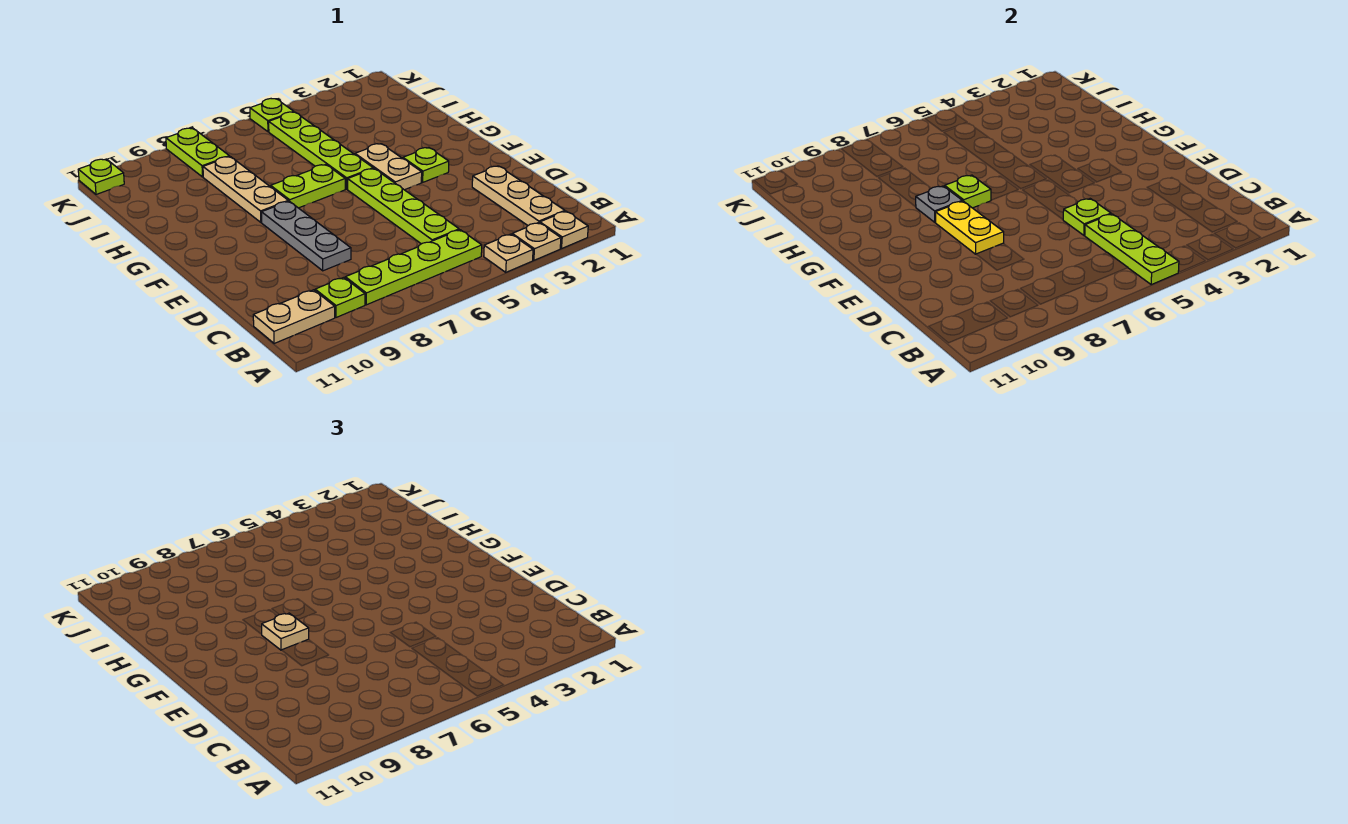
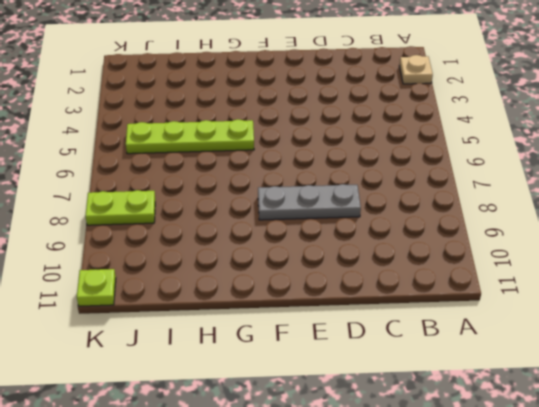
none -> tan 1x1 plate [512,223,561,260]
none -> tan 1x1 plate [484,234,533,272]
none -> tan 1x3 plate [472,166,565,225]

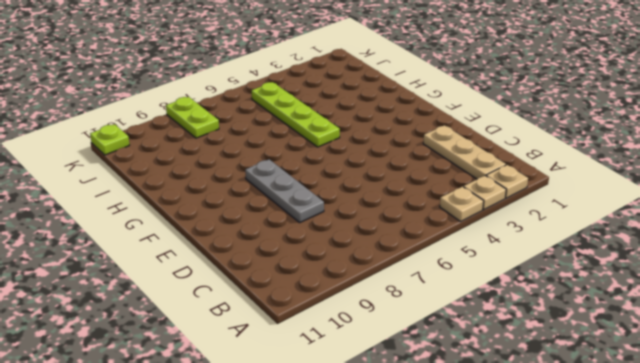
none -> lime 1x4 plate [345,230,482,305]
none -> lime 1x1 plate [315,278,365,317]
none -> tan 1x2 plate [253,290,335,344]

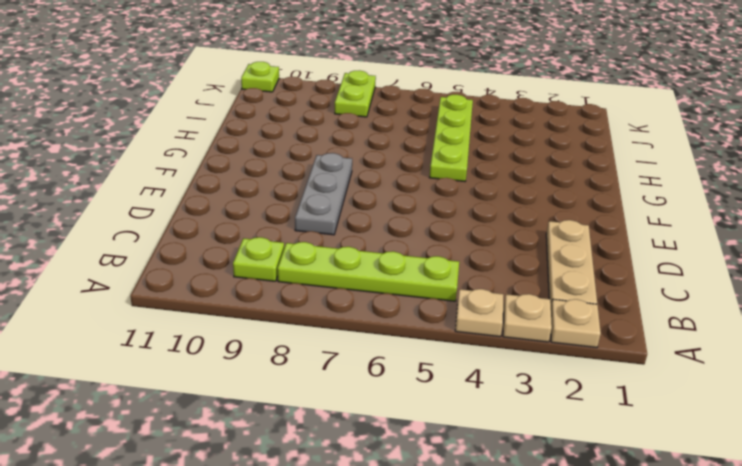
none -> tan 1x2 plate [253,290,335,344]
none -> lime 1x4 plate [348,169,459,244]
none -> lime 1x1 plate [403,148,449,182]

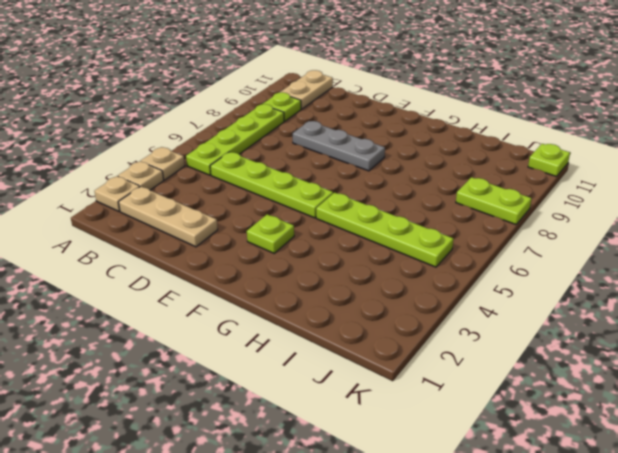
none -> tan 1x2 plate [355,144,422,190]
none -> lime 1x2 plate [271,165,345,208]
none -> tan 1x3 plate [203,157,288,222]

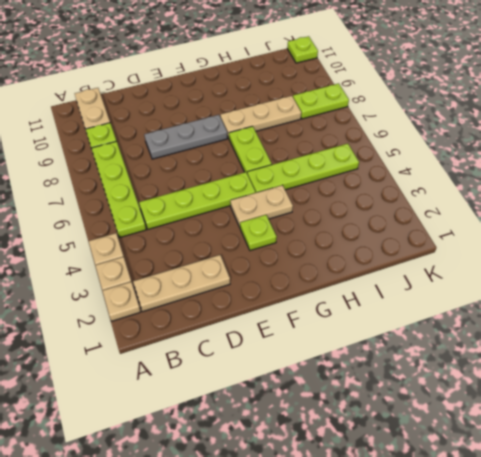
none -> lime 1x1 plate [250,99,294,132]
none -> lime 1x3 plate [1085,214,1179,285]
none -> lime 1x1 plate [1063,199,1111,235]

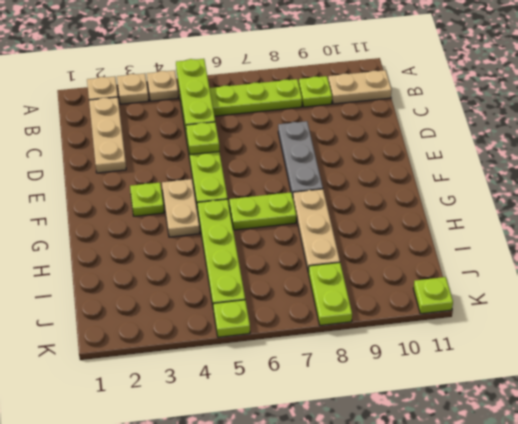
none -> yellow 1x2 plate [936,201,1004,254]
none -> lime 1x1 plate [945,175,991,208]
none -> grey 1x1 plate [916,186,962,222]

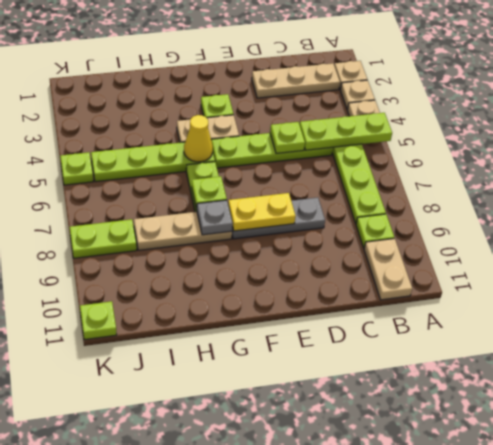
yellow 1x1 cone [184,115,213,162] -> none
none -> tan 1x1 plate [262,613,309,650]

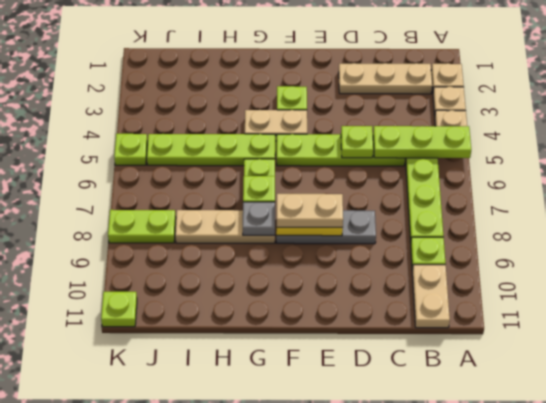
tan 1x2 plate [277,194,343,227] -> tan 1x1 plate [262,613,309,650]

